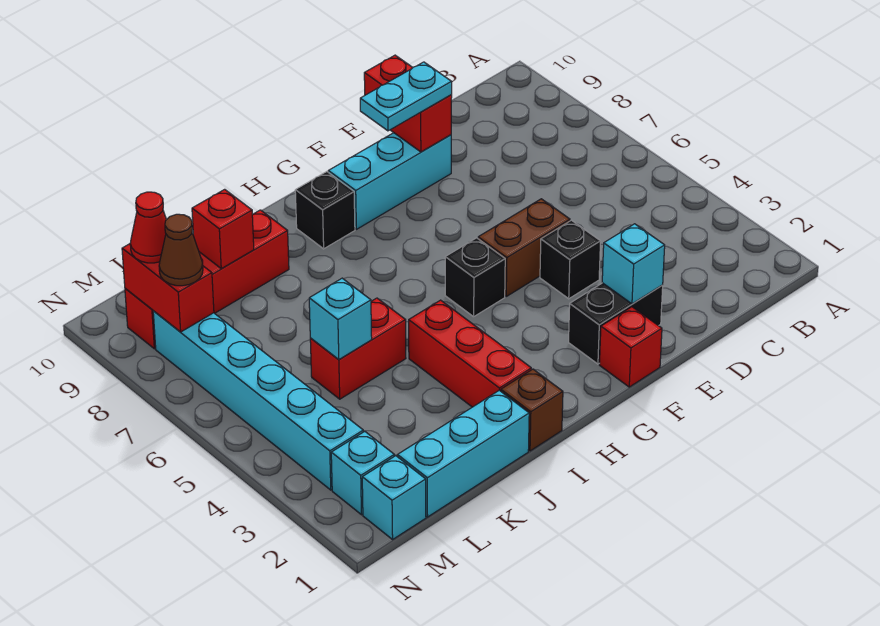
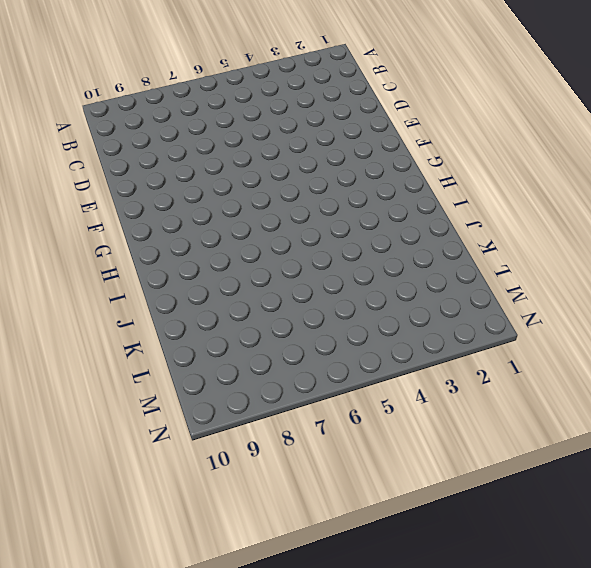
none -> black 1x2 brick [569,283,663,364]
none -> black 1x1 brick [540,220,601,299]
none -> brown 1x2 brick [478,199,570,296]

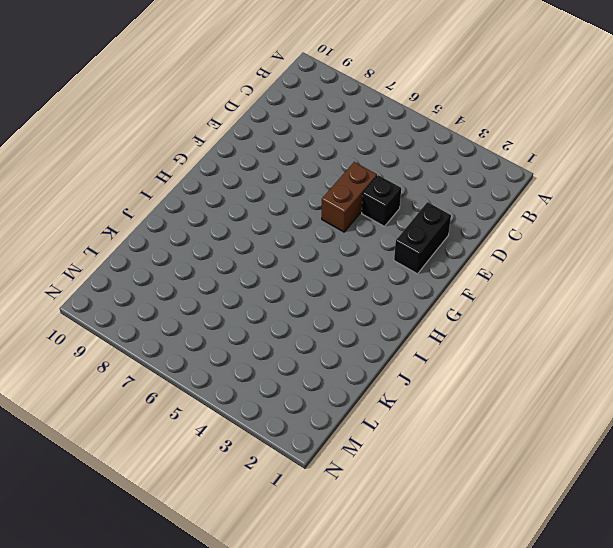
none -> cyan 1x3 brick [328,133,451,229]
none -> red 1x1 brick [599,307,662,387]
none -> black 1x1 brick [445,238,505,317]

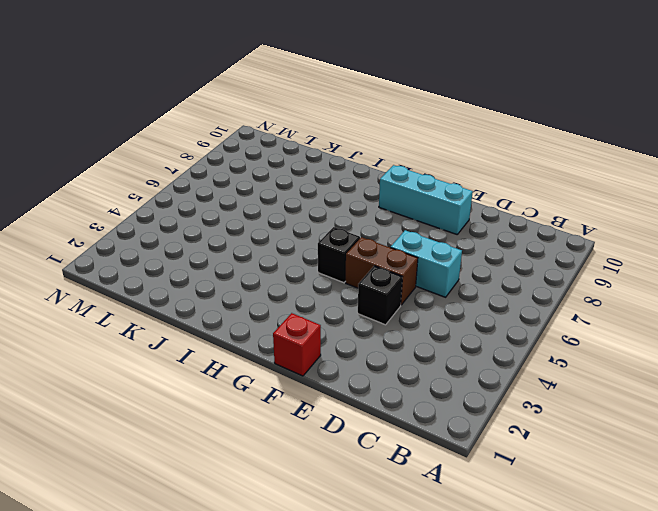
cyan 1x2 brick [391,230,462,297] -> none
none -> black 1x2 brick [569,283,663,364]
none -> black 1x1 brick [295,172,355,249]
none -> brown 1x1 brick [501,369,563,451]

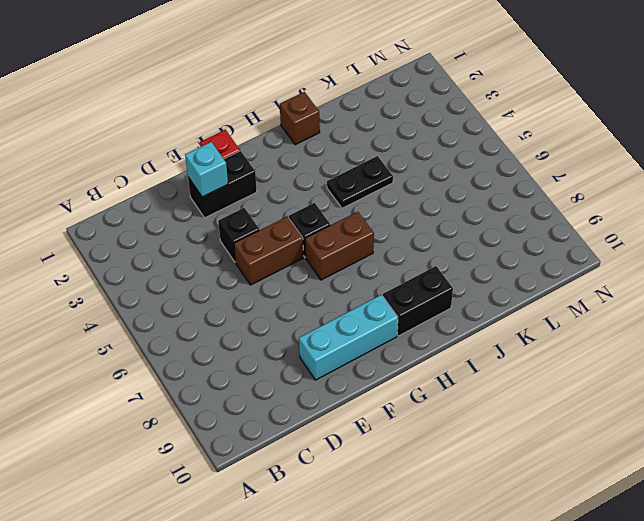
brown 1x2 brick [305,212,374,280] -> none
black 1x2 brick [383,266,453,336] -> black 1x1 brick [295,172,355,249]
black 1x2 plate [327,156,393,208] -> red 1x3 brick [409,300,531,407]
none -> cyan 1x3 brick [398,390,529,517]
none -> red 1x2 brick [310,298,406,399]
none -> red 1x4 brick [125,210,289,349]

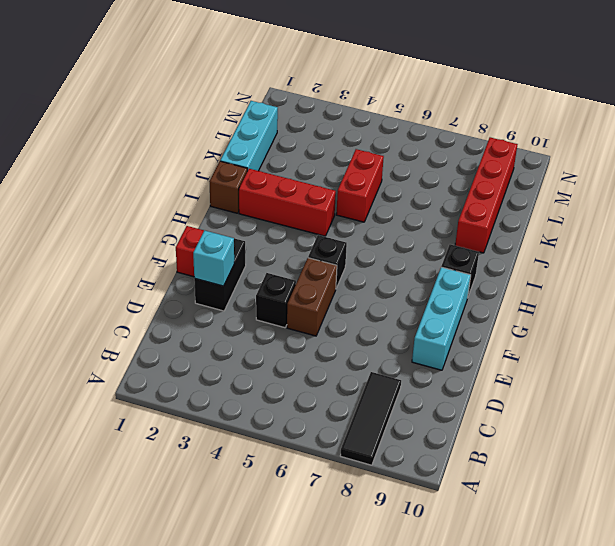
black 1x3 tile [340,372,401,465] -> none
none -> cyan 1x1 brick [362,456,426,539]
none -> cyan 1x1 brick [331,431,394,515]
none -> cyan 1x6 brick [153,311,363,490]

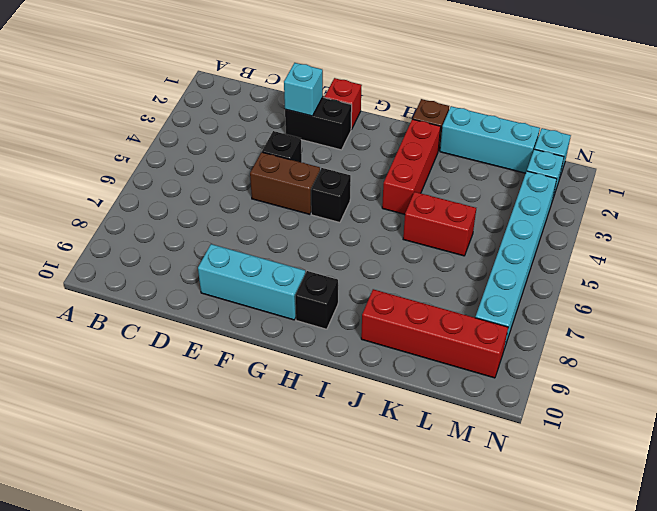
none -> red 1x2 brick [364,55,452,152]
none -> cyan 1x1 brick [309,278,372,360]
none -> red 1x1 brick [192,189,254,269]

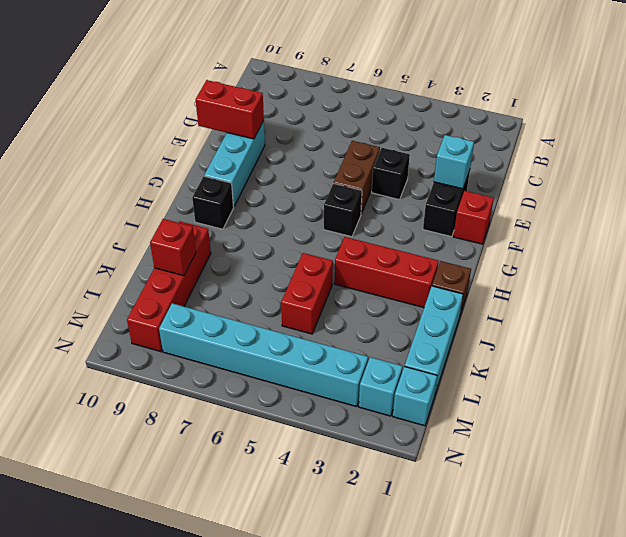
none -> cyan 1x1 brick [309,278,372,360]
none -> red 1x2 brick [122,244,214,332]
none -> cyan 1x2 plate [360,62,452,131]

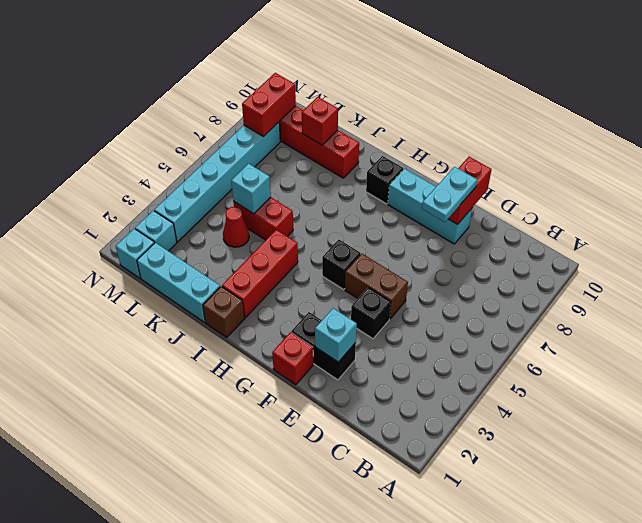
cyan 1x2 plate [422,167,477,222] -> cyan 1x2 plate turned to [360,62,452,131]
red 1x1 cone [223,207,249,247] -> red 1x1 cone moved to [130,192,166,263]
none -> brown 1x1 cone [159,214,203,286]

